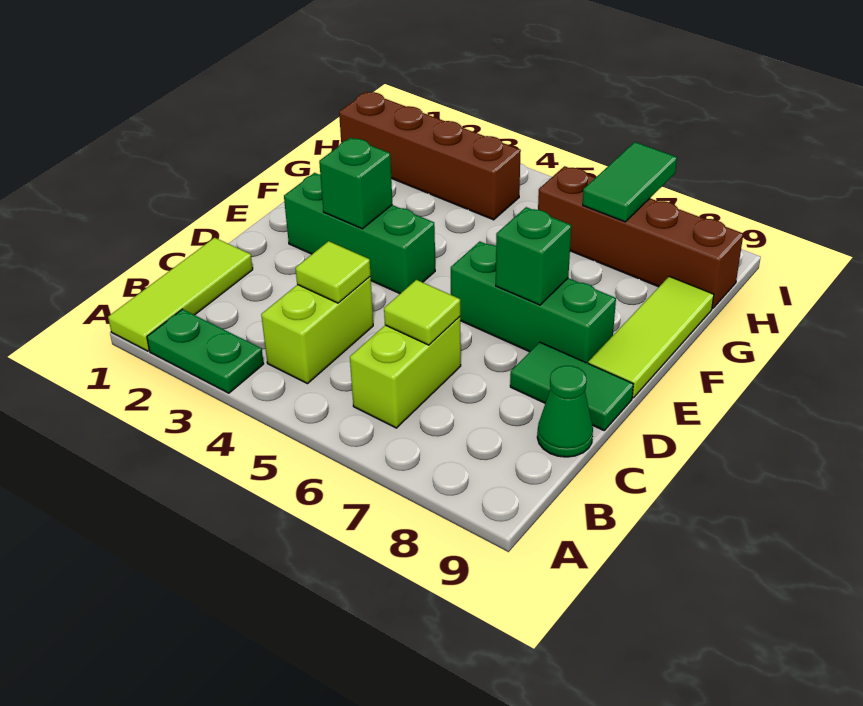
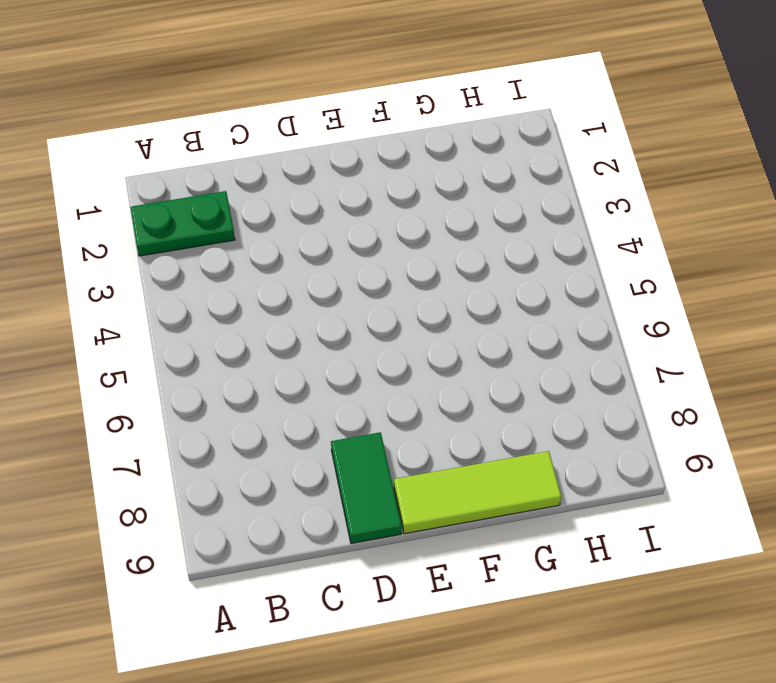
green 1x2 plate [131,191,235,256] -> green 1x2 plate turned to [147,309,264,393]
none -> lime 1x3 tile [108,238,253,351]
none -> lime 1x2 brick [261,277,373,384]
none -> lime 1x2 brick [350,317,461,428]

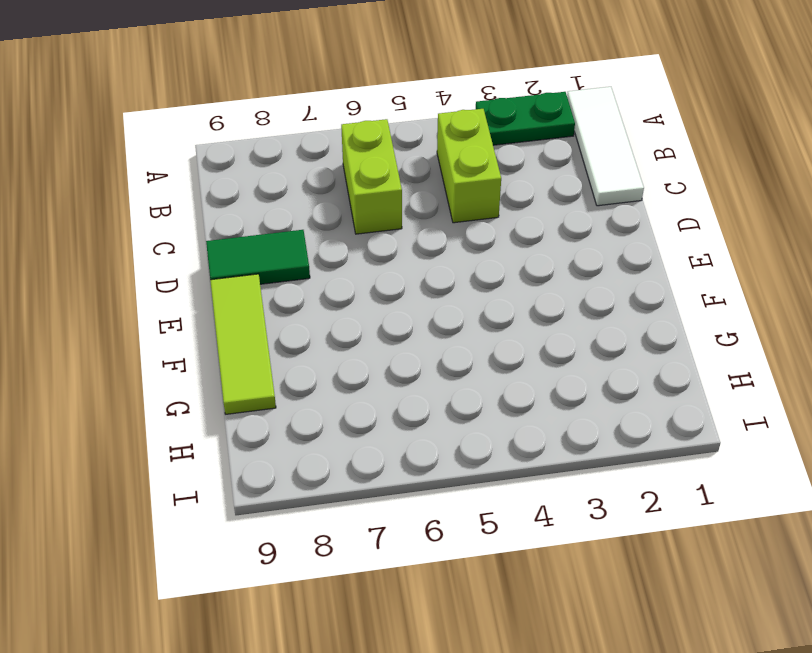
white 1x3 tile [567,87,644,206] -> lime 1x3 tile [108,238,253,351]
none -> green 1x1 cone [537,366,593,457]
none -> green 1x3 brick [284,173,435,294]
none -> green 1x3 brick [451,242,616,363]

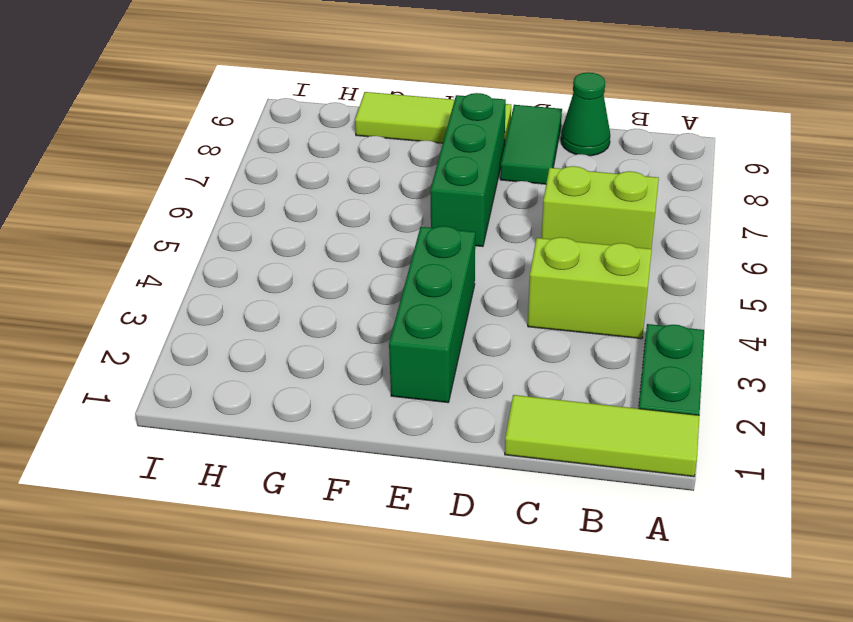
none -> brown 1x4 brick [339,92,521,220]
none -> brown 1x4 brick [538,166,743,309]
none -> lime 1x1 tile [296,241,371,303]

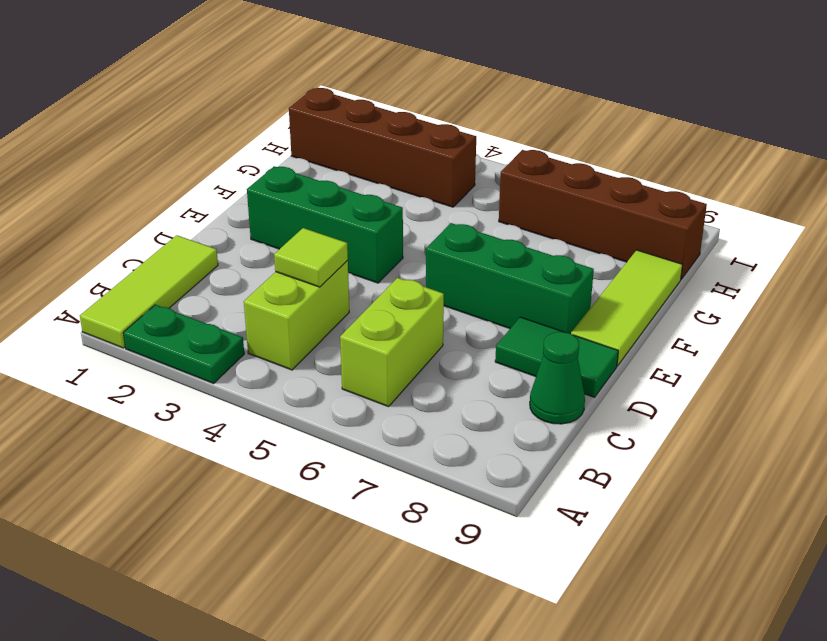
none -> lime 1x1 tile [384,280,460,345]
none -> green 1x1 brick [319,138,393,229]
none -> green 1x1 brick [496,207,571,305]

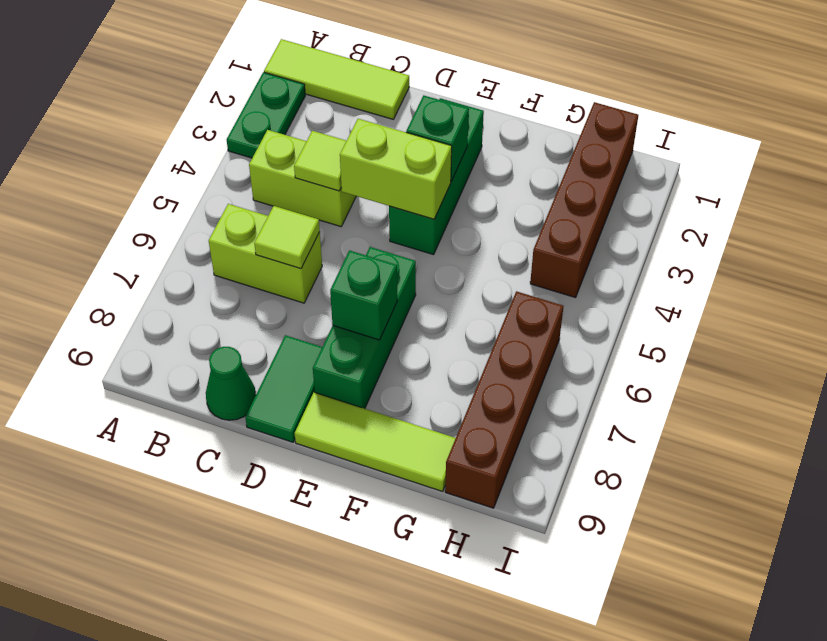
lime 1x2 brick [340,119,452,219] -> none
none -> green 1x2 tile [583,142,677,222]

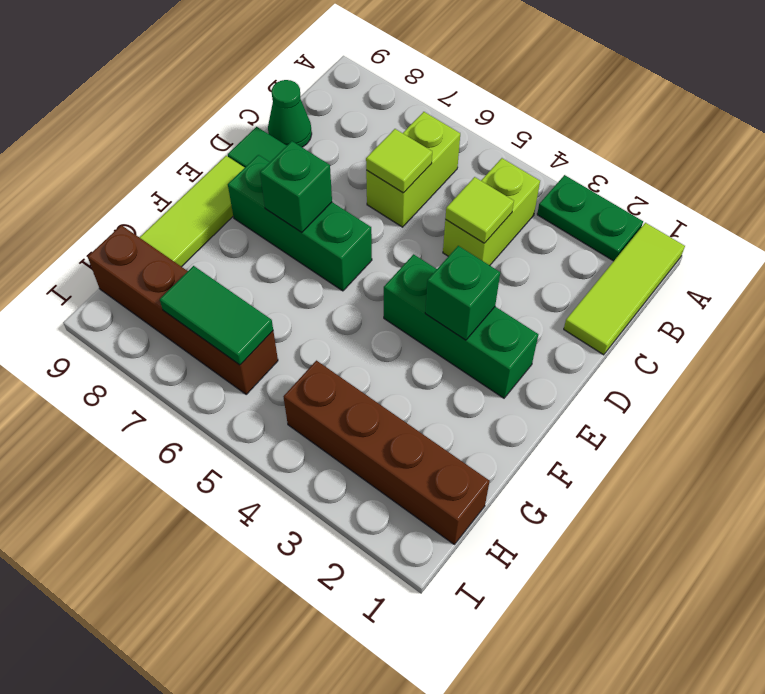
green 1x2 tile [160,266,273,365] -> green 1x2 tile turned to [583,142,677,222]

